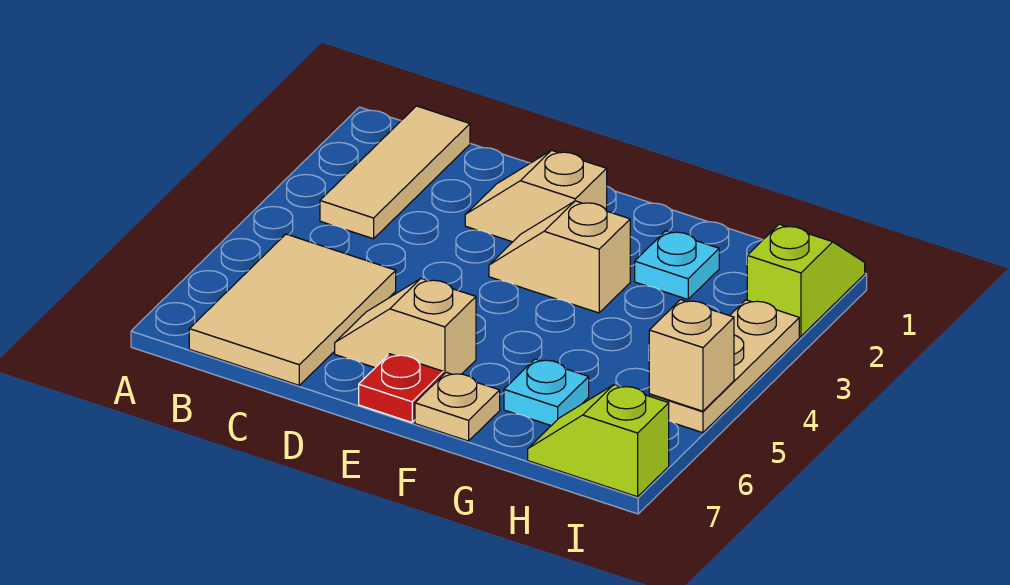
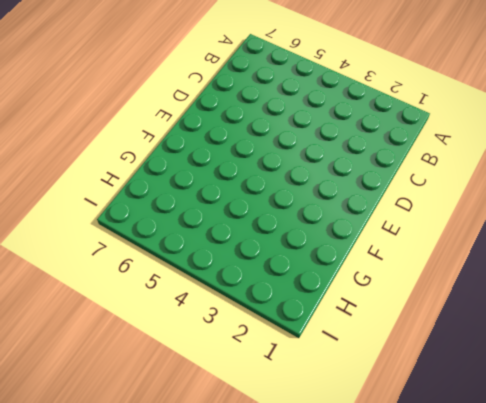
none -> tan 1x3 tile [320,106,470,239]
none -> tan 2x3 tile [189,234,396,385]
none -> tan 1x2 slope [465,150,607,242]

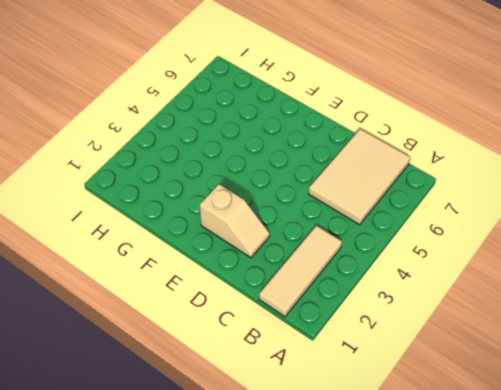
none -> tan 1x2 slope [335,279,476,375]
none -> tan 1x2 slope [489,201,630,313]
none -> red 1x1 plate [359,354,443,422]

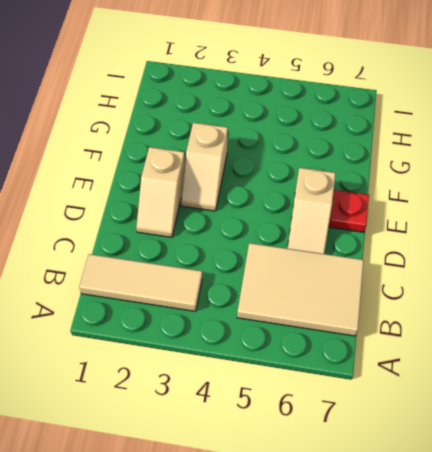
none -> tan 1x1 plate [415,372,500,441]
none -> cyan 1x1 plate [635,231,719,299]
none -> cyan 1x1 plate [504,359,589,426]

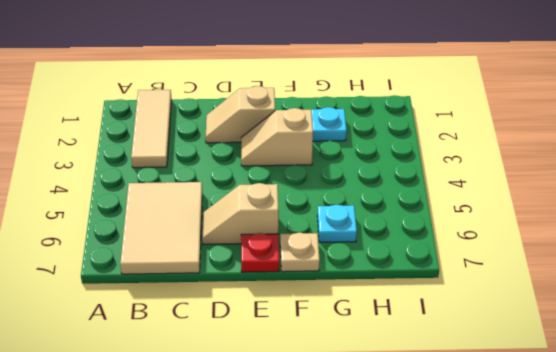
none -> lime 1x2 slope [528,385,669,497]
none -> lime 1x2 slope [747,224,865,337]
none -> tan 1x3 plate [649,300,799,433]

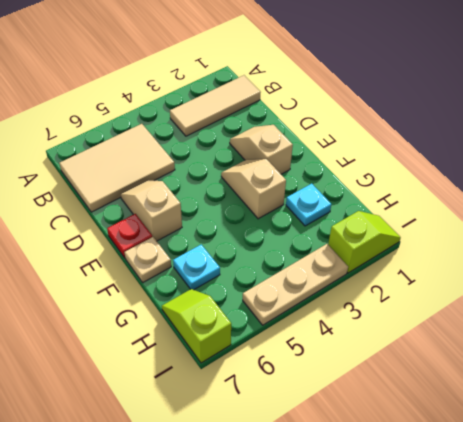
none -> tan 1x1 brick [649,300,734,411]

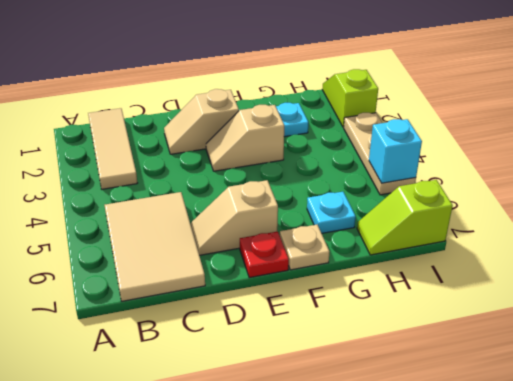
cyan 1x1 brick [369,119,422,183] -> tan 1x1 brick [649,300,734,411]

